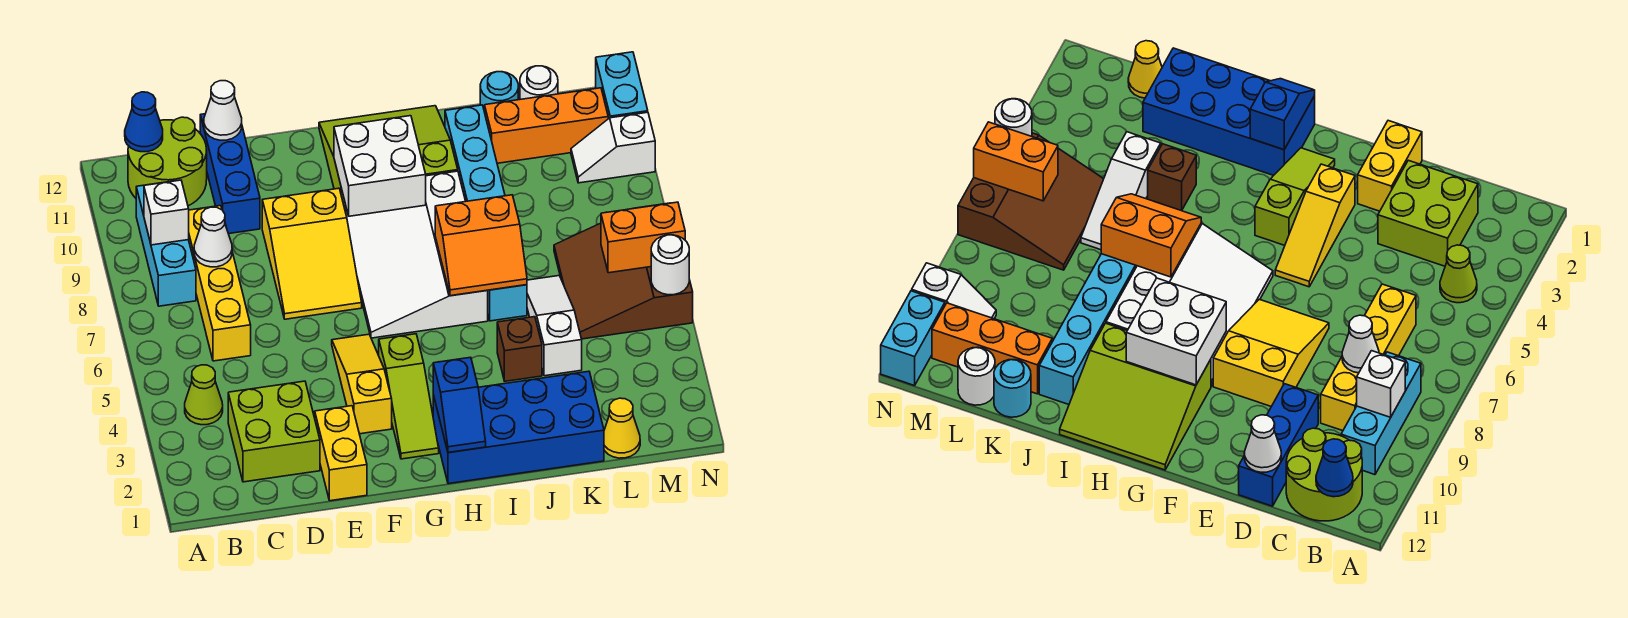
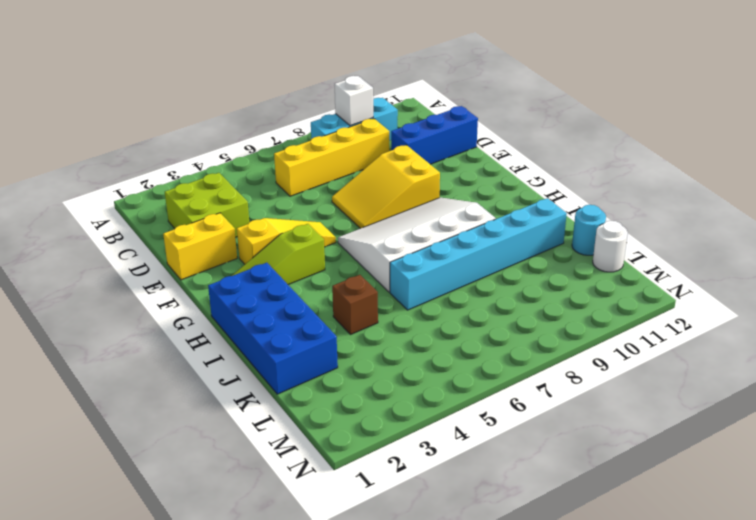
none -> lime 1x1 cone [185,365,223,425]
none -> lime 2x2 round brick [128,117,207,206]
none -> lime 3x3 slope [319,106,458,211]
none -> white 1x3 slope [527,276,582,376]

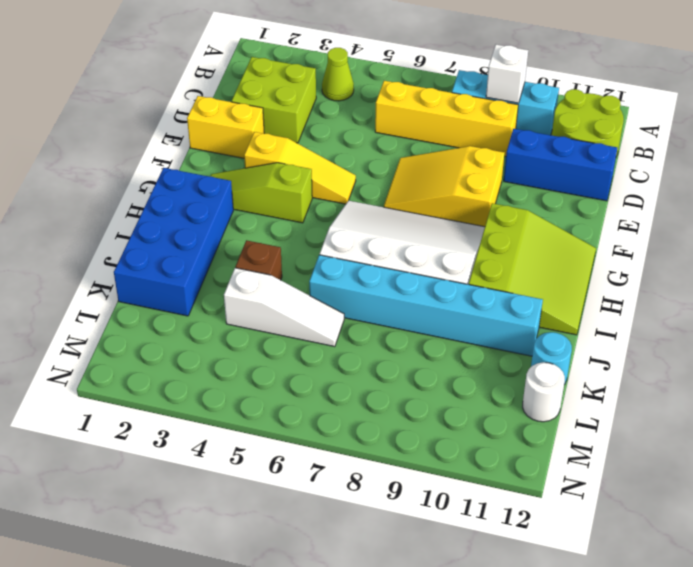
none -> orange 1x3 brick [485,88,608,163]
none -> yellow 1x1 cone [604,398,640,458]
none -> brown 3x3 slope [554,203,693,339]
none -> white 1x2 slope [571,112,655,183]

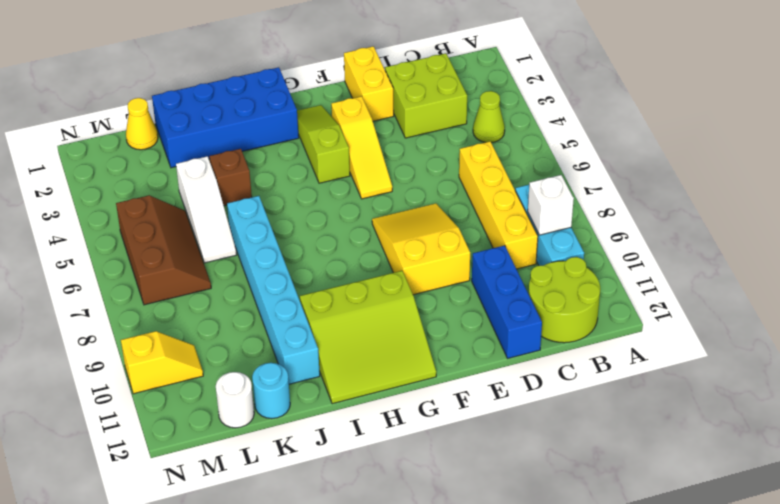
brown 2x3 slope [116,195,211,305] -> brown 3x3 slope [554,203,693,339]
yellow 1x2 slope [121,331,203,394] -> white 1x2 slope [571,112,655,183]
none -> white 3x4 slope [345,171,488,338]
none -> orange 1x3 brick [485,88,608,163]
none -> cyan 1x2 brick [596,52,648,119]
none -> blue 1x1 cone [125,92,163,152]

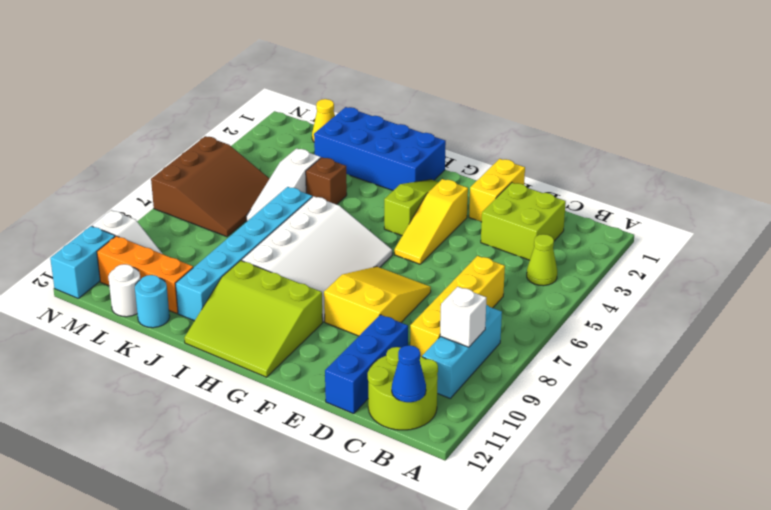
none -> white 1x1 cone [194,207,232,267]
none -> white 1x1 cone [204,81,242,140]
none -> white 2x2 brick [334,116,426,216]
none -> blue 1x2 slope [433,357,486,453]

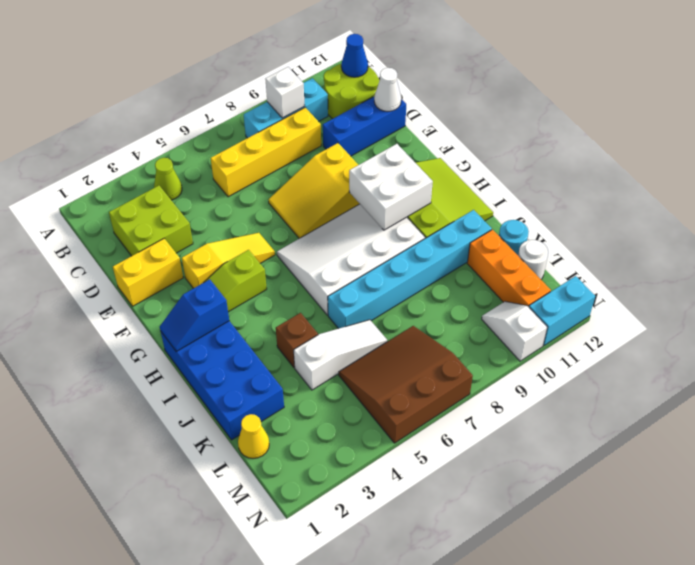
none -> white 1x1 cone [194,207,232,267]
none -> orange 2x2 slope [435,195,527,296]
none -> orange 1x2 brick [601,202,685,273]
none -> white 1x1 round brick [651,235,689,295]

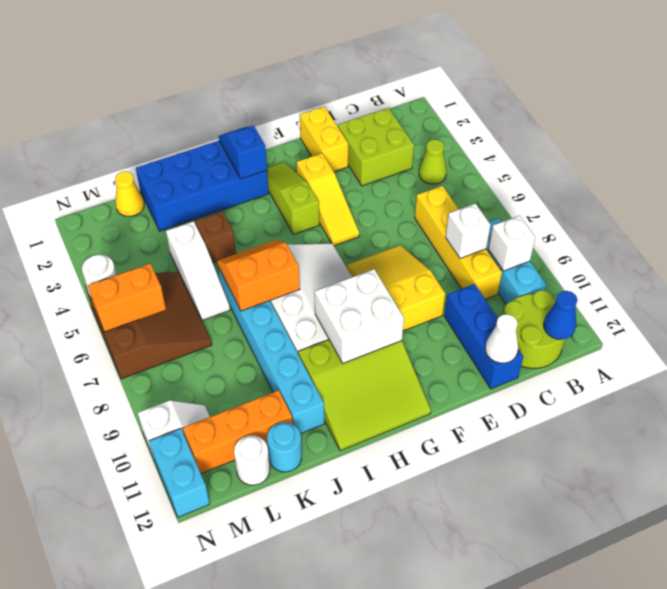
white 1x1 brick [446,204,491,258] -> white 1x1 cone [194,207,232,267]

